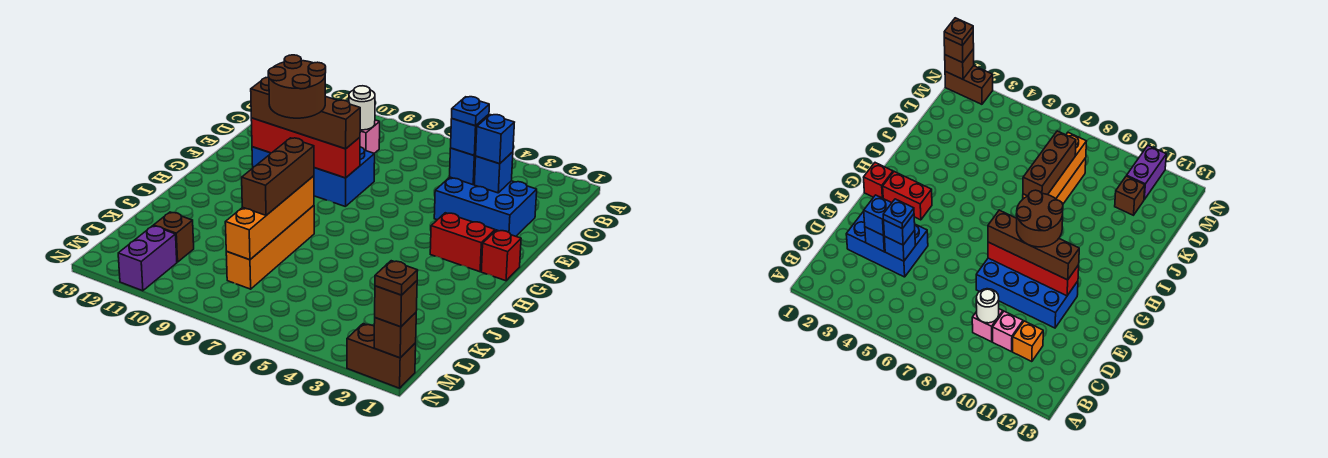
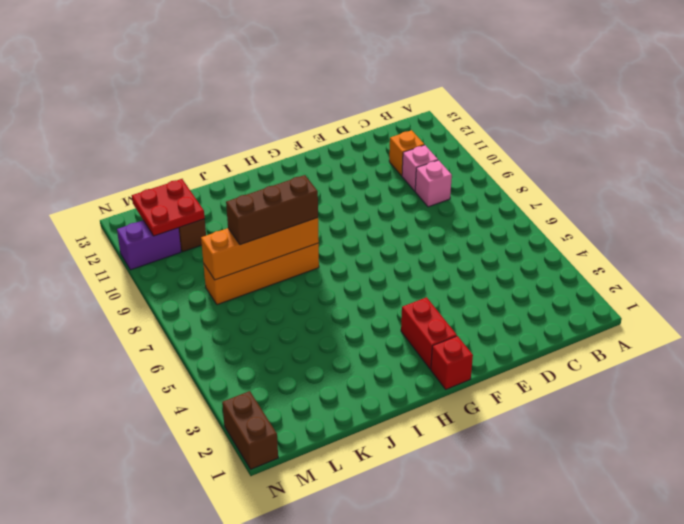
red 2x2 plate [132,179,205,236] -> none
none -> blue 2x3 brick [434,177,537,236]
none -> blue 2x4 brick [252,147,375,207]
none -> white 1x1 round brick [349,86,375,130]

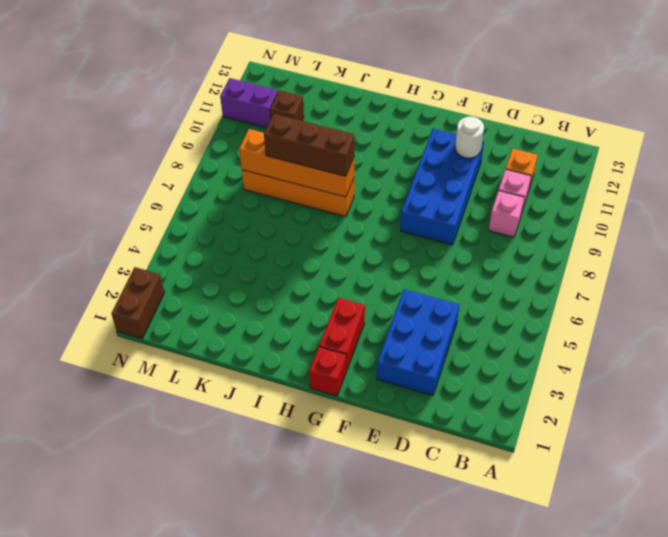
white 1x1 round brick [455,117,484,158] -> white 1x1 round brick moved to [349,86,375,130]
none -> blue 1x1 brick [474,152,513,193]
none -> blue 1x1 brick [450,148,476,185]
none -> red 1x4 brick [251,118,360,178]

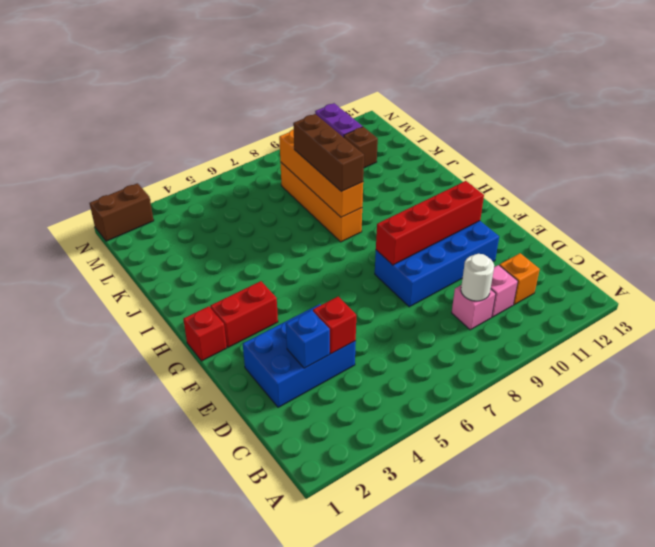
red 1x1 brick [313,297,356,354] -> blue 1x1 brick [450,148,476,185]
none -> brown 1x1 brick [374,313,416,358]
none -> blue 1x1 brick [476,115,514,164]
none -> blue 1x1 brick [451,114,489,155]

